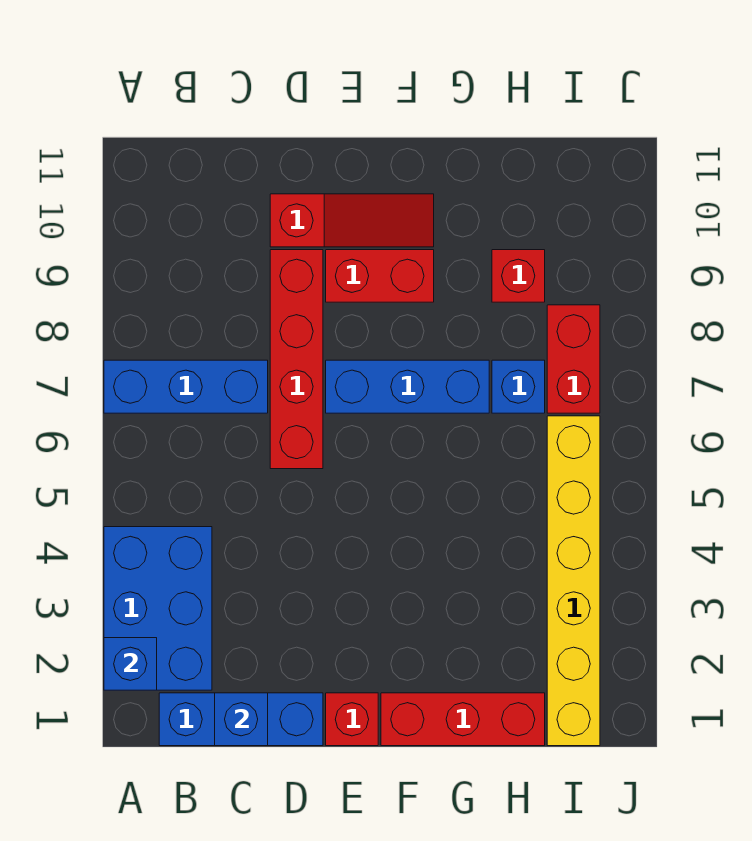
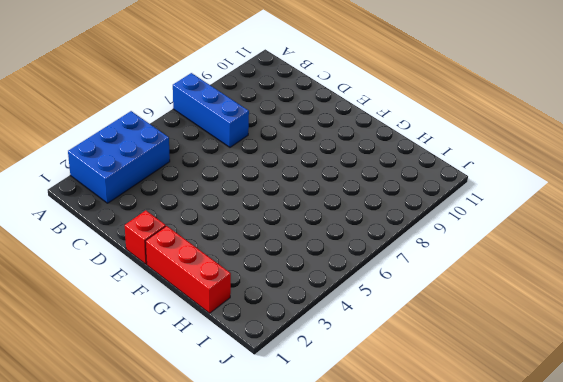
none -> blue 1x3 brick [159,693,323,746]
none -> red 1x4 brick [270,250,323,469]
none -> red 1x3 slope [270,194,434,247]

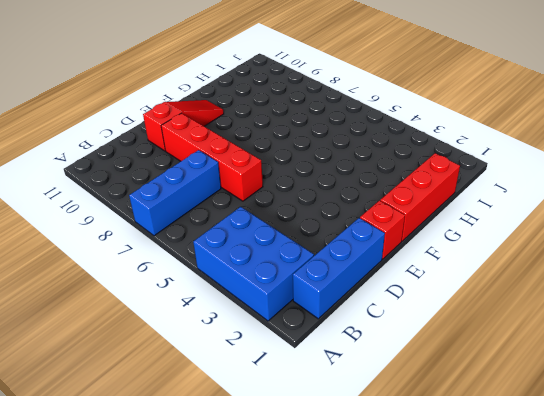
none -> blue 1x3 brick [326,360,489,413]
none -> red 1x2 brick [326,250,434,302]
none -> blue 1x1 brick [492,360,545,413]

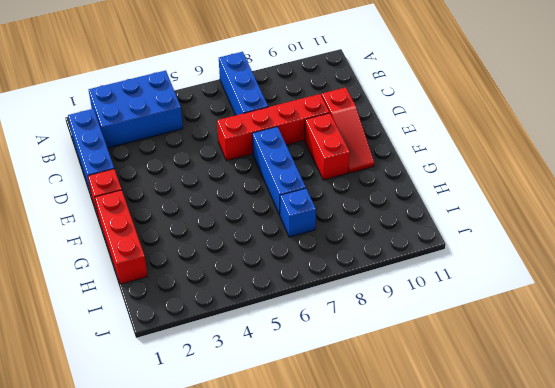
none -> red 1x1 brick [492,250,545,302]
none -> yellow 1x6 brick [547,416,600,746]
none -> red 1x2 brick [547,305,600,413]

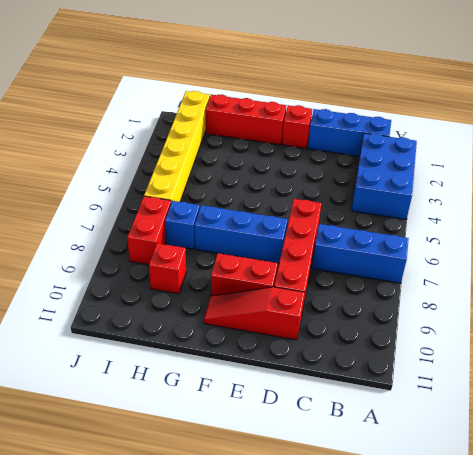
none -> blue 1x1 brick [104,638,157,690]
none -> blue 1x1 brick [215,693,268,746]

